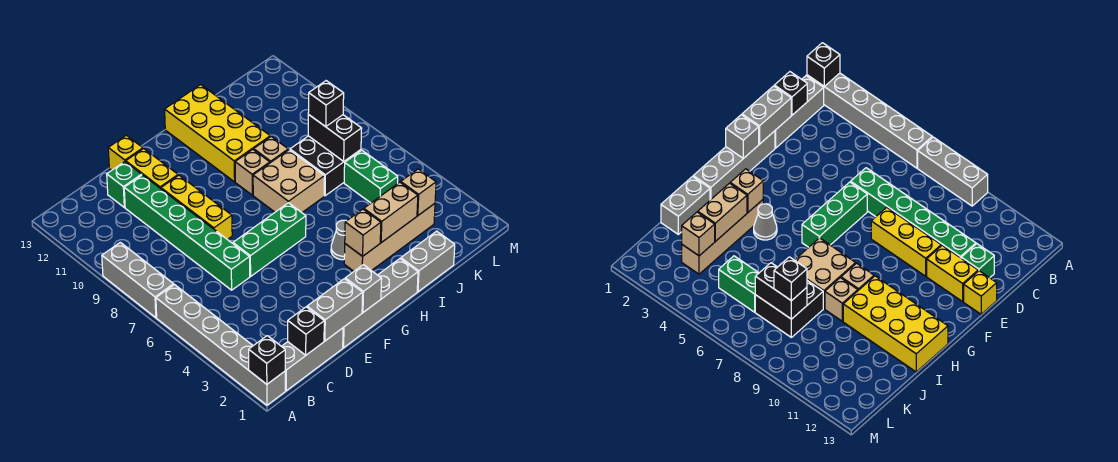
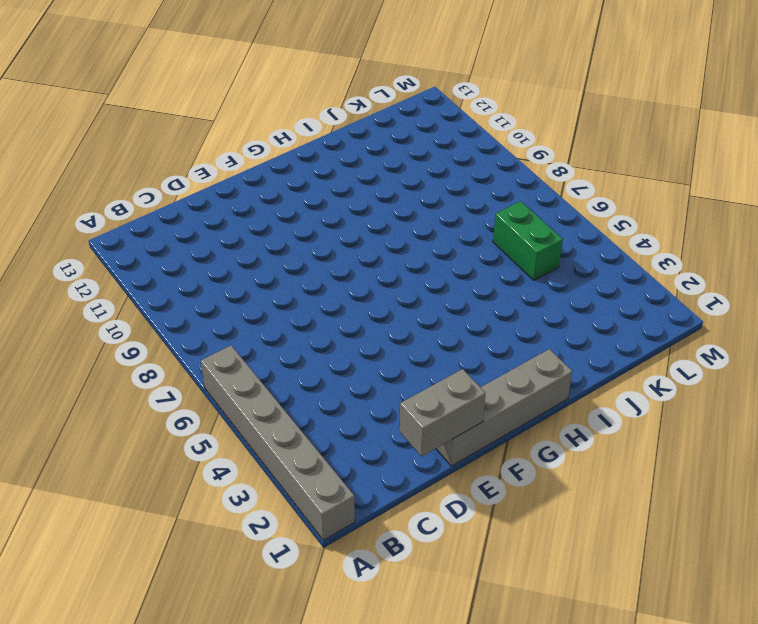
none -> grey 1x3 brick [102,242,174,318]
none -> grey 1x3 brick [282,328,343,391]
none -> green 1x6 brick [124,175,250,290]

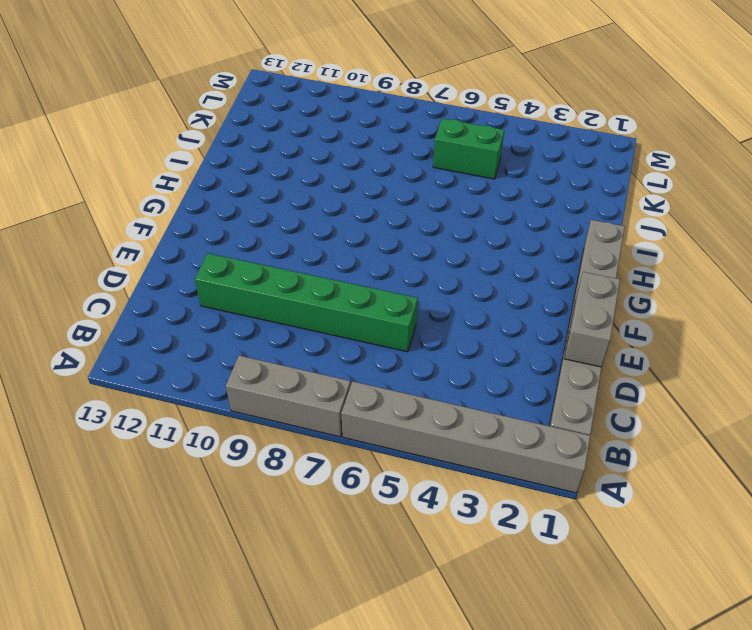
none -> green 1x1 brick [107,162,142,207]
none -> green 1x3 brick [233,203,306,276]
none -> yellow 1x3 brick [161,175,232,240]

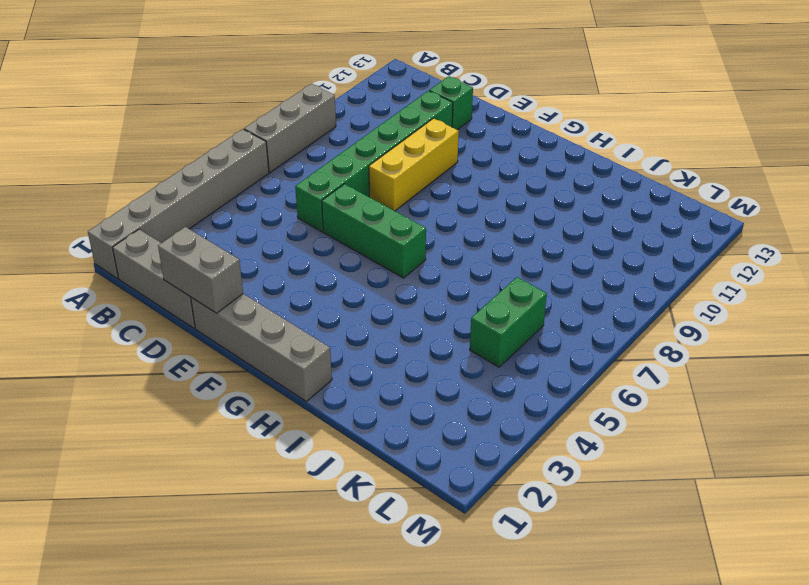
none -> yellow 1x2 brick [126,149,178,189]
none -> yellow 1x1 brick [108,135,143,170]
none -> tan 1x4 brick [344,204,435,271]

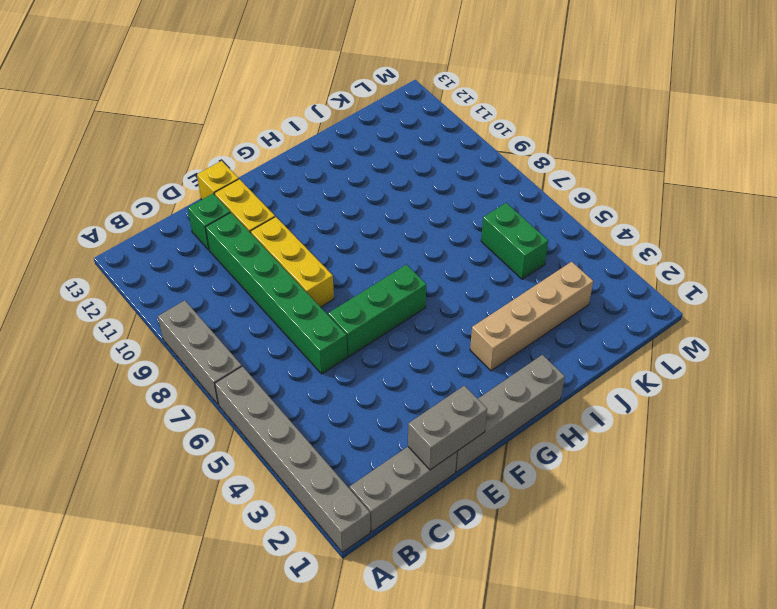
none -> grey 1x1 cone [331,220,346,260]
none -> tan 2x2 brick [253,150,325,212]
none -> tan 1x1 brick [235,149,270,195]

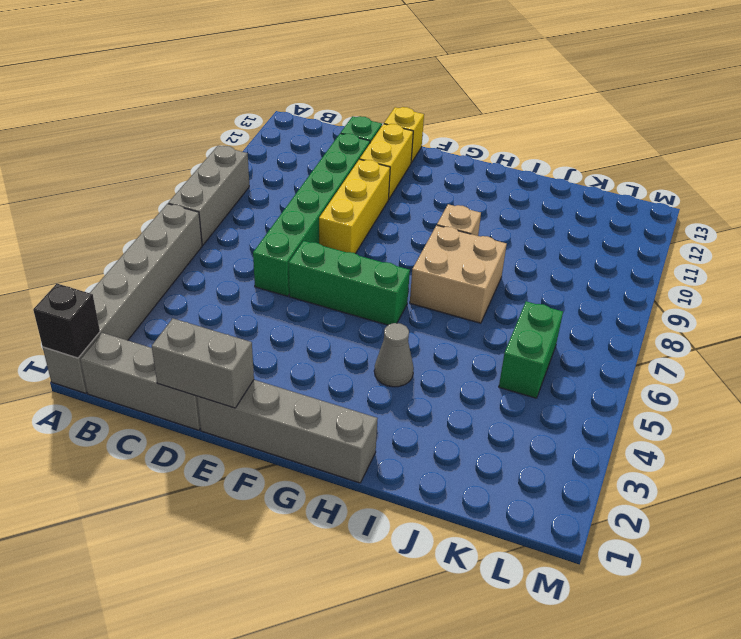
none -> tan 1x4 brick [344,204,435,271]
none -> yellow 2x4 brick [165,85,270,182]
none -> grey 1x2 brick [401,231,455,292]

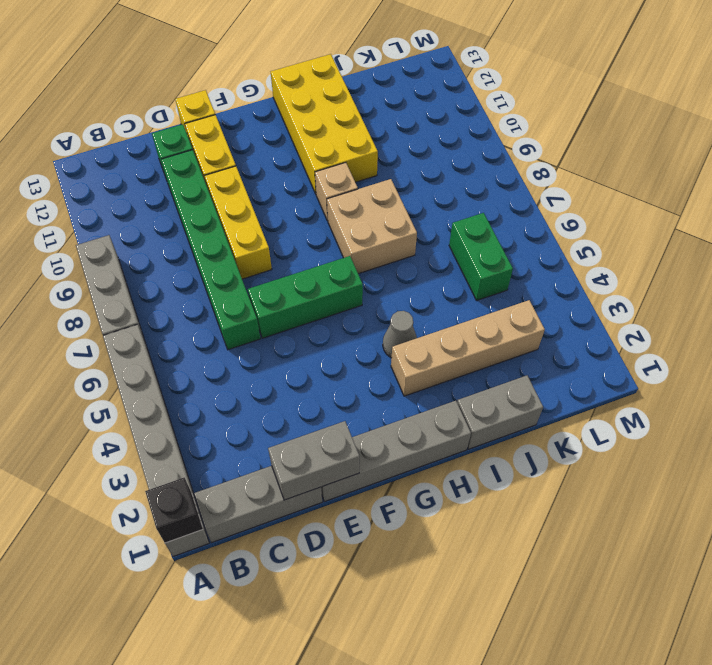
none -> tan 1x1 brick [254,137,288,163]
none -> black 2x2 brick [290,136,361,196]
none -> black 1x1 brick [288,307,324,355]

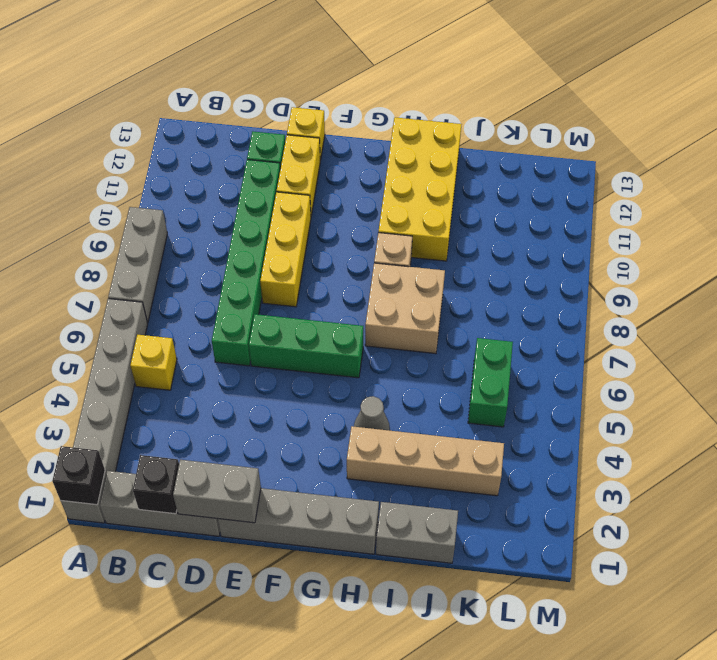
yellow 1x1 brick [130,335,177,390] -> none
none -> tan 1x1 brick [254,137,288,163]
none -> black 2x2 brick [290,136,361,196]
none -> grey 1x1 brick [345,265,382,312]

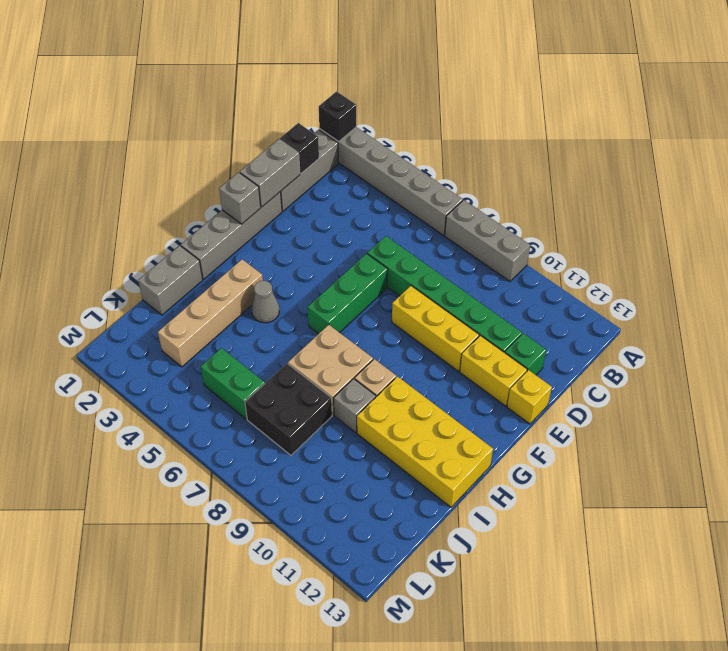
grey 1x1 brick [334,379,376,433] -> tan 1x1 brick [254,137,288,163]
none -> tan 1x1 brick [345,209,381,256]
none -> tan 1x2 brick [364,182,418,243]
none -> tan 1x1 brick [401,169,436,216]

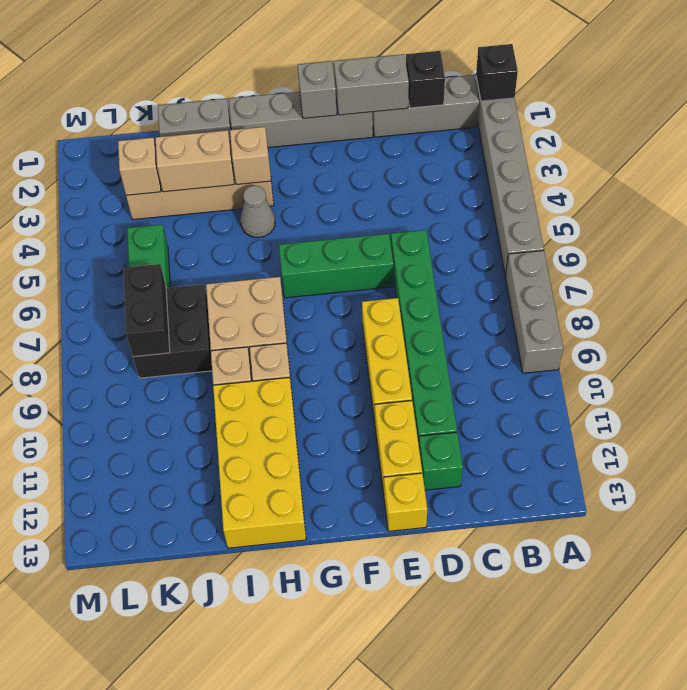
none -> black 1x1 brick [308,81,344,127]

